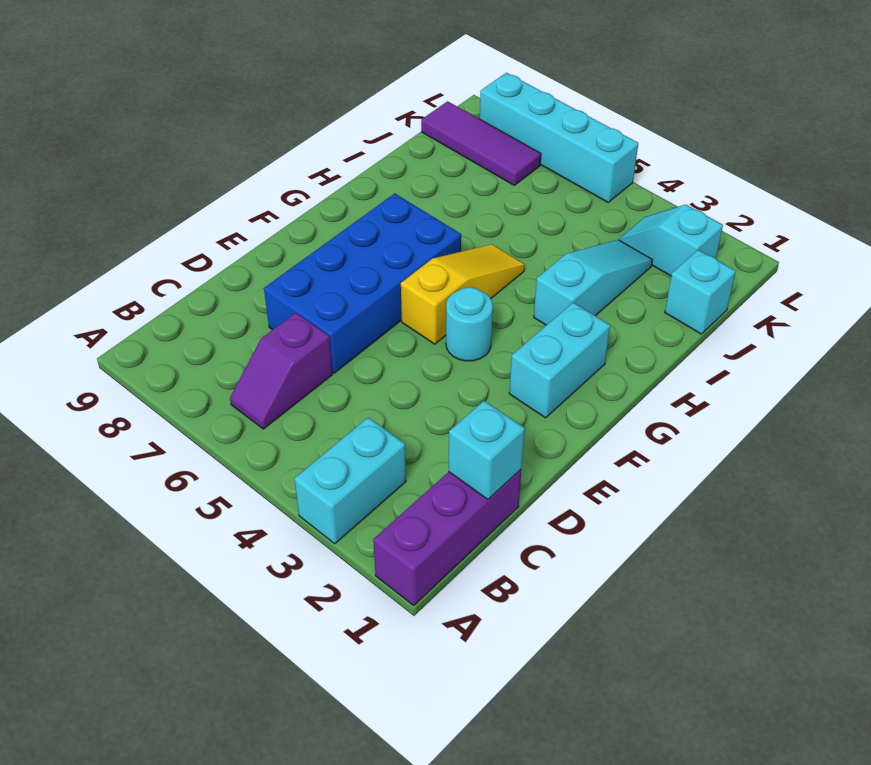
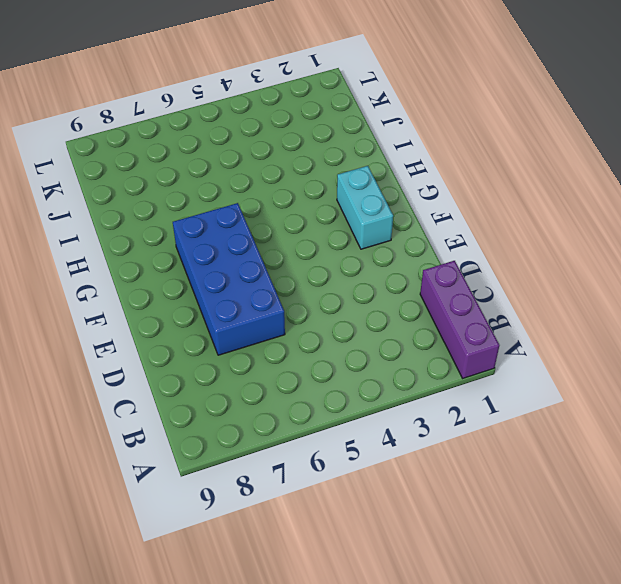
none -> cyan 1x2 brick [295,417,406,544]
none -> purple 1x2 slope [230,313,332,429]
none -> cyan 1x1 round brick [446,287,493,361]

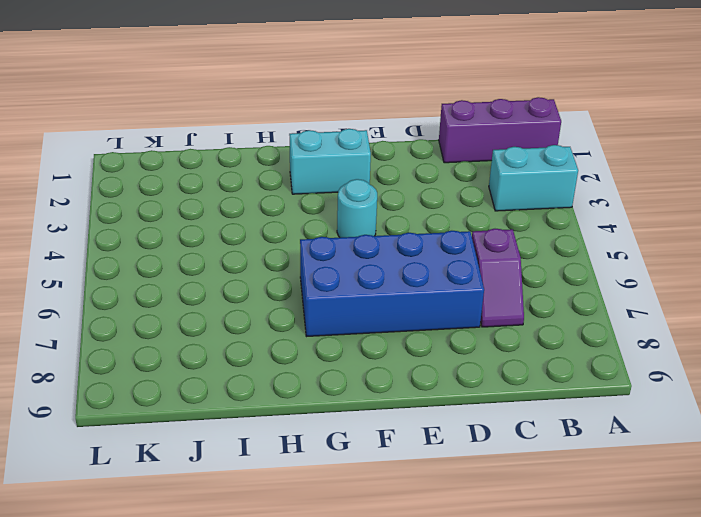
purple 1x2 slope [472,229,524,327] -> purple 1x2 slope turned to [230,313,332,429]
none -> yellow 1x3 slope [401,244,525,344]
none -> cyan 1x3 slope [534,240,652,325]
none -> cyan 1x1 brick [665,250,736,334]

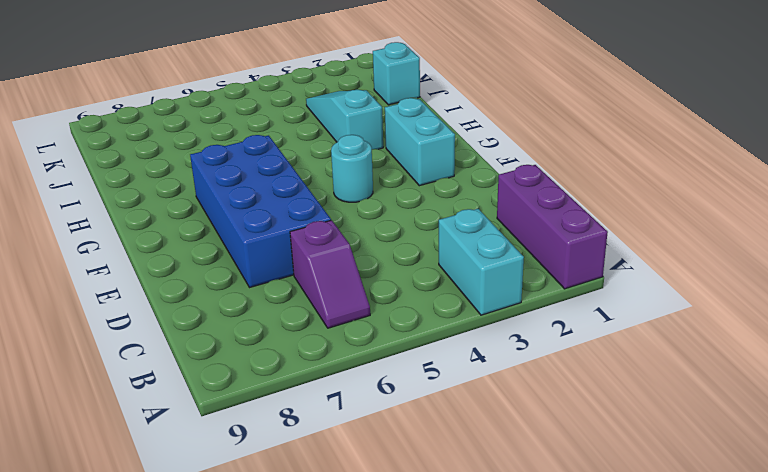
none -> yellow 1x3 slope [401,244,525,344]
none -> cyan 1x2 slope [619,205,723,276]
none -> purple 1x3 tile [421,101,541,185]

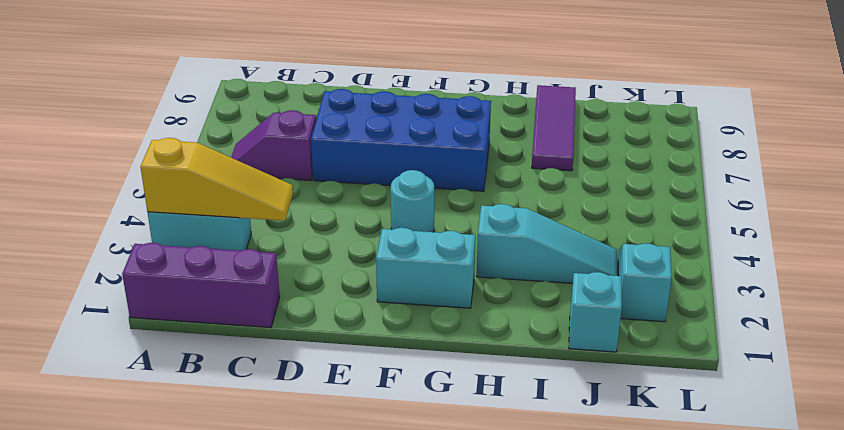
yellow 1x3 slope [141,138,293,221] -> yellow 1x3 slope moved to [401,244,525,344]
purple 1x3 tile [532,85,576,171] -> purple 1x3 tile moved to [421,101,541,185]
none -> cyan 1x4 brick [480,73,638,202]
none -> cyan 1x1 brick [449,401,525,499]

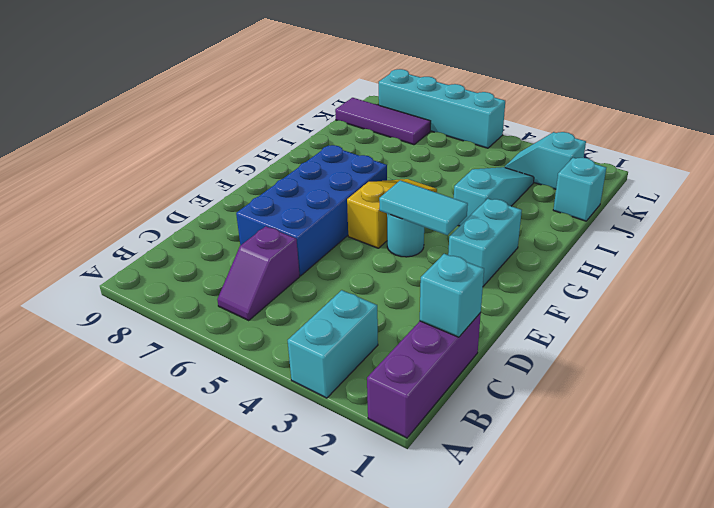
cyan 1x2 tile [379,180,468,235] -> none

